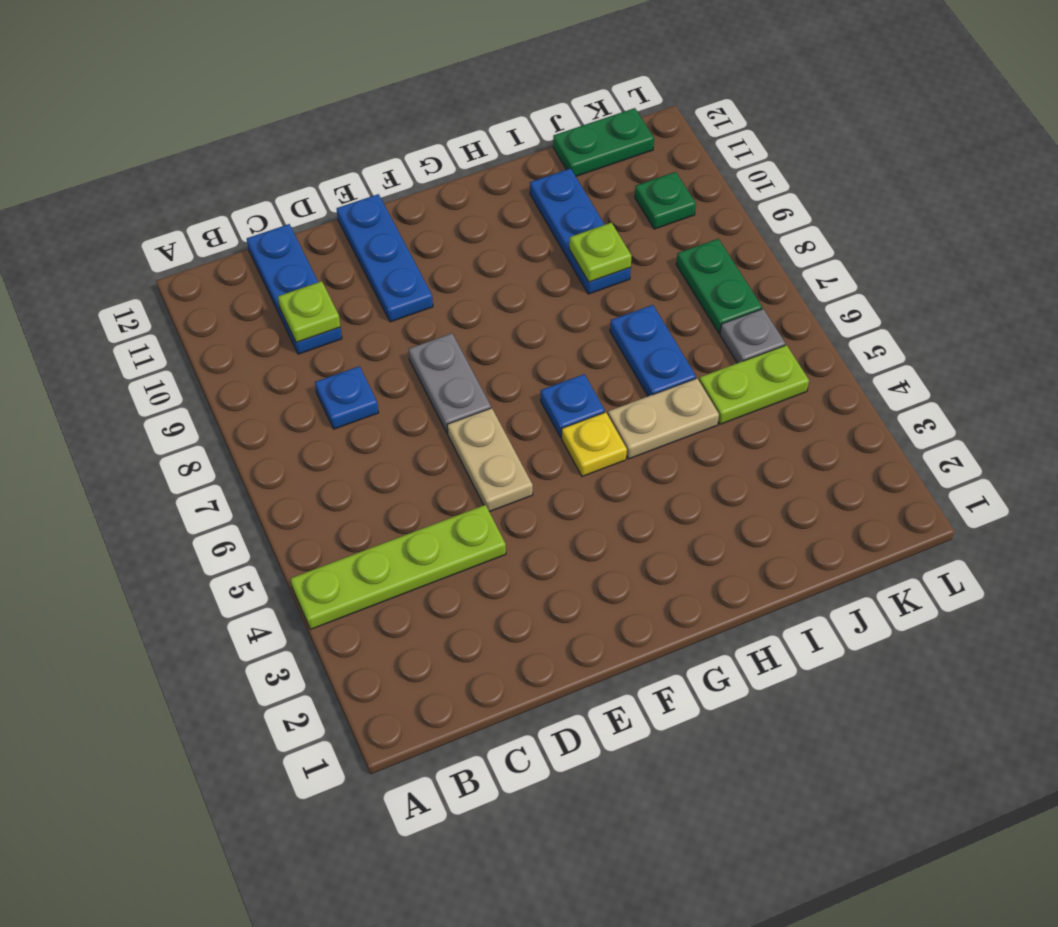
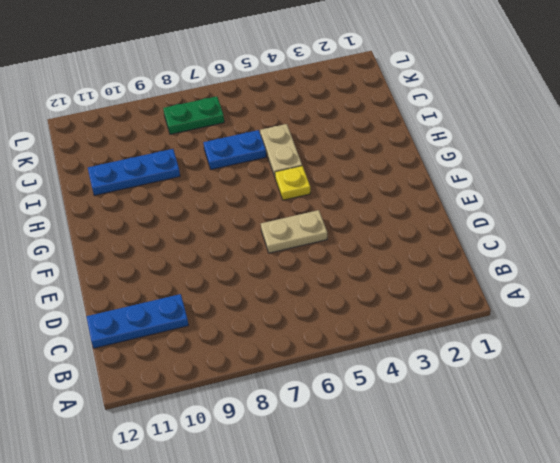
none -> lime 1x4 plate [291,505,506,629]
none -> blue 1x1 plate [315,366,379,429]
none -> grey 1x2 plate [409,333,491,433]

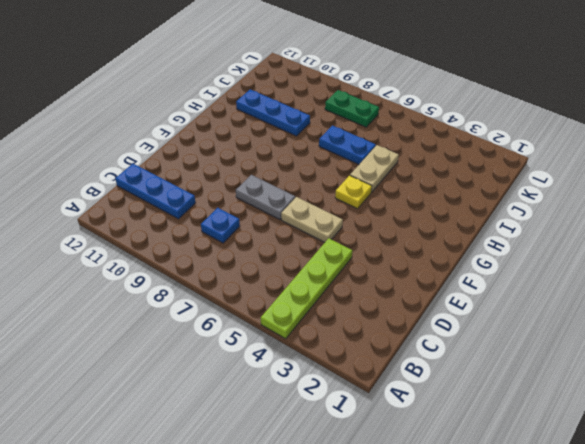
none -> blue 1x3 plate [337,194,433,322]
none -> blue 1x1 plate [541,374,605,437]
none -> lime 1x2 plate [699,345,809,424]

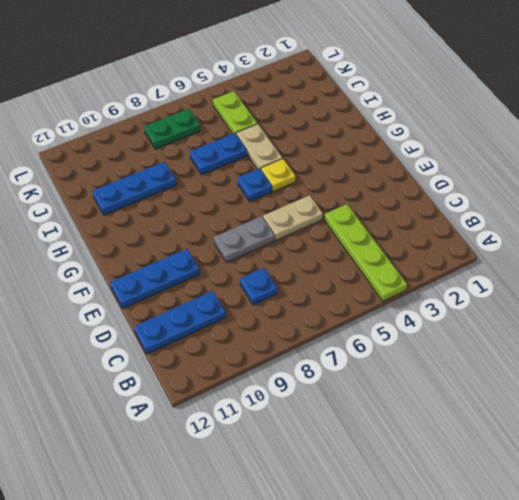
none -> green 1x2 plate [553,108,654,176]
none -> grey 1x1 plate [720,309,785,363]
none -> green 1x1 plate [635,172,696,229]

